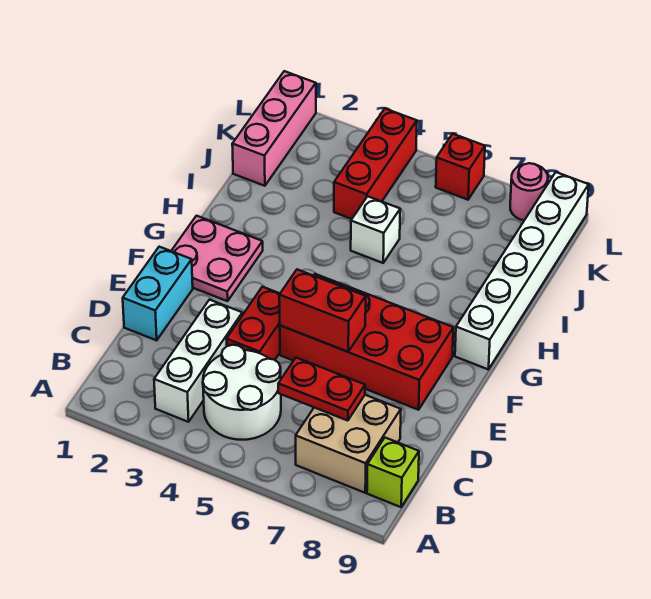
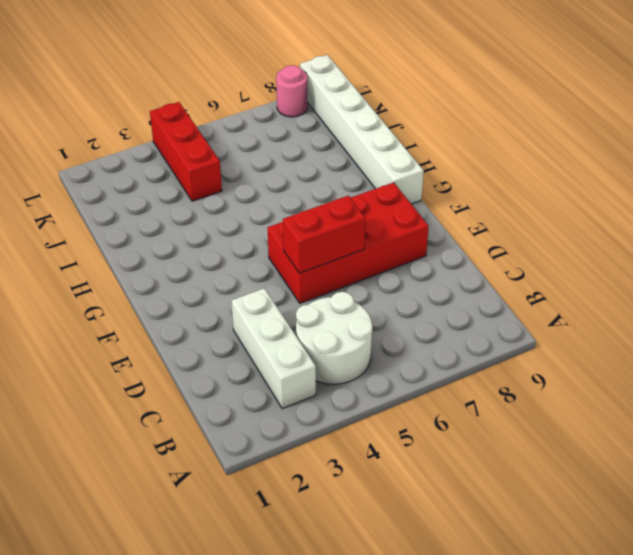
none -> tan 2x2 brick [296,395,401,493]
none -> lime 1x1 brick [367,438,419,507]
none -> cyan 1x2 brick [123,247,193,340]

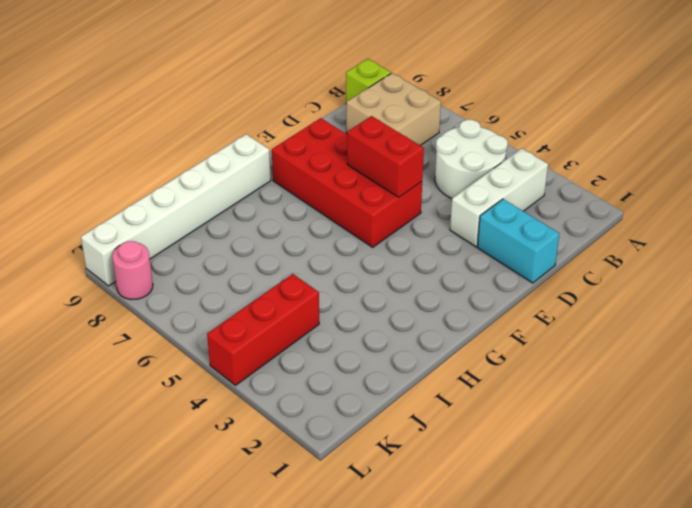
cyan 1x2 brick [477,199,559,283] -> cyan 1x2 brick turned to [123,247,193,340]
none -> red 1x2 brick [227,287,280,360]
none -> pink 2x2 plate [172,216,263,301]
none -> white 1x1 brick [351,196,400,263]

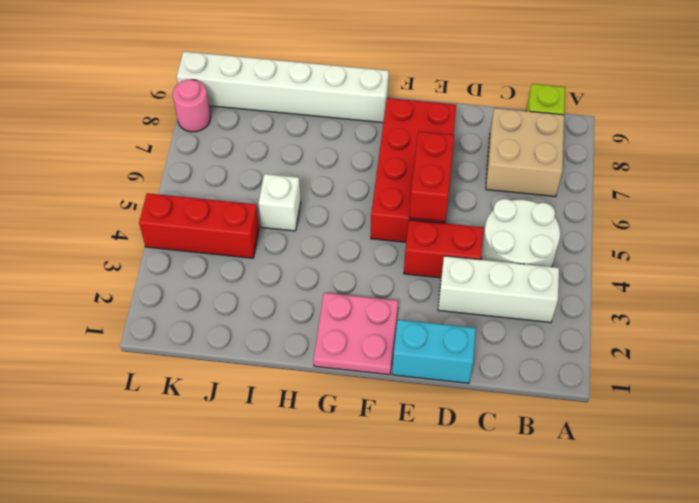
none -> pink 1x3 brick [232,71,316,186]
none -> red 1x1 brick [436,134,485,200]
none -> red 1x2 plate [278,358,365,421]

